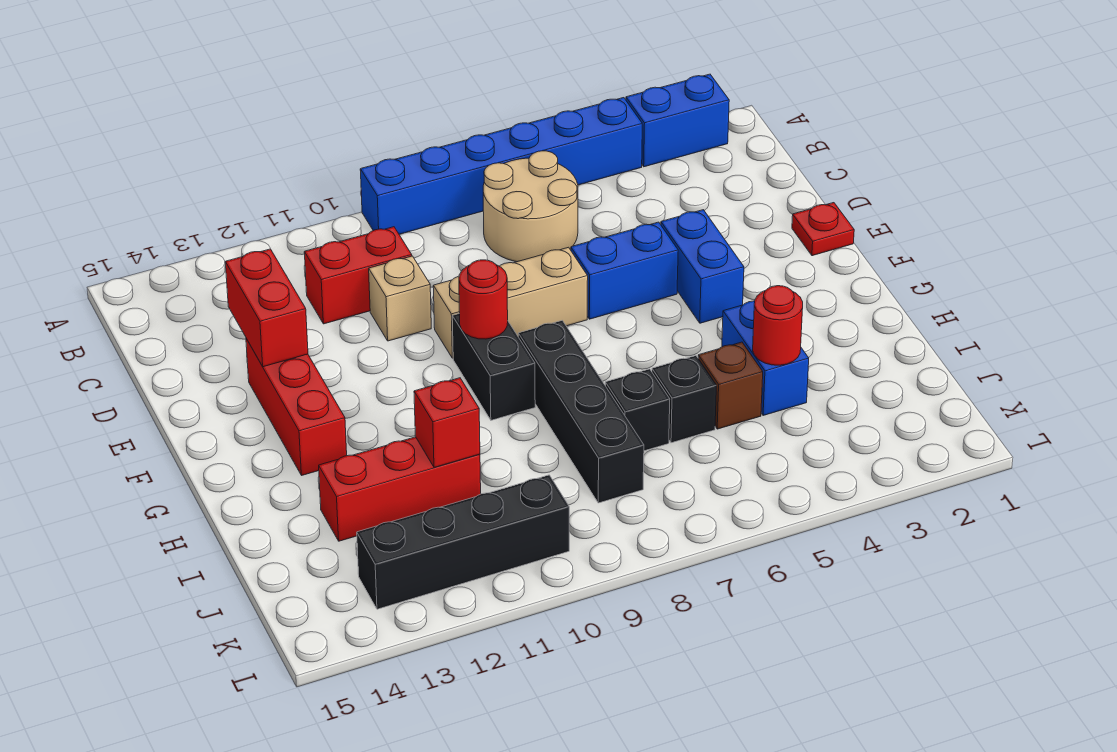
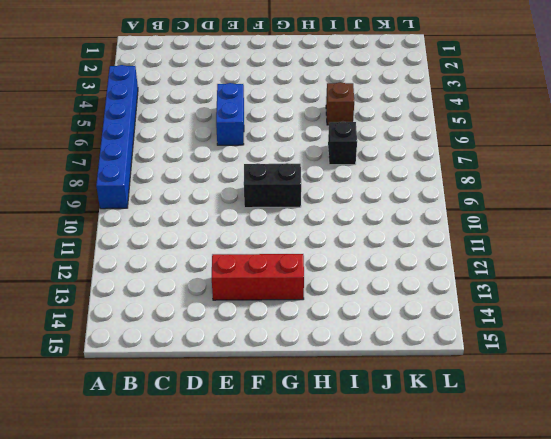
none -> blue 1x2 brick [626,74,729,167]
none -> tan 2x2 round brick [483,151,578,262]
none -> red 1x2 brick [304,227,412,324]

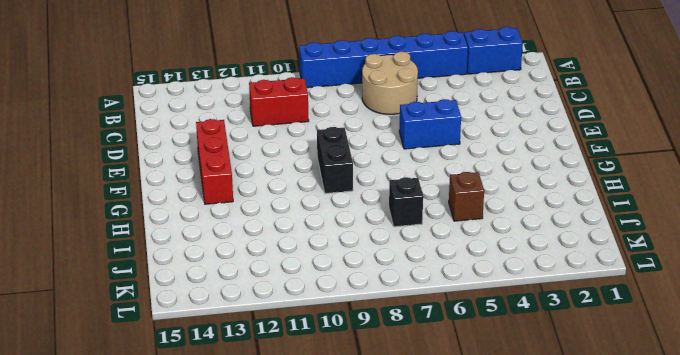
none -> tan 1x1 brick [369,256,431,341]
none -> red 1x1 plate [792,203,854,256]
none -> blue 1x2 brick [661,210,744,323]

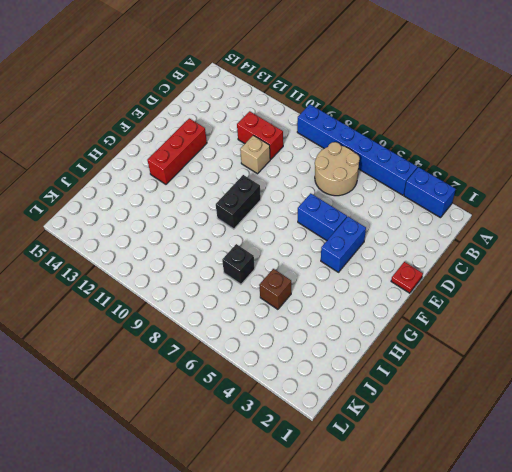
none -> tan 1x3 brick [433,247,588,358]
none -> black 1x4 brick [518,320,644,503]
none -> blue 1x2 brick [722,301,809,416]

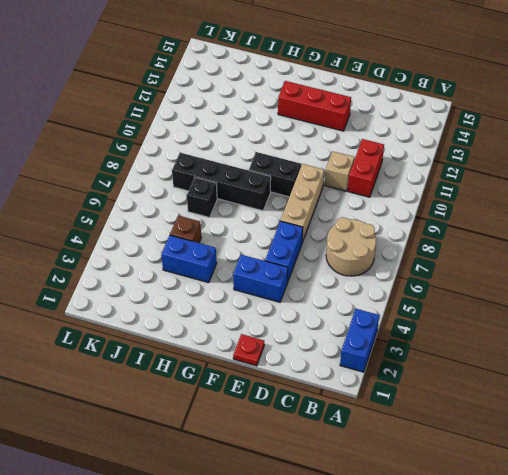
none -> blue 1x6 brick [360,98,642,234]
none -> black 1x1 brick [652,356,716,443]
none -> red 1x3 brick [319,437,481,541]

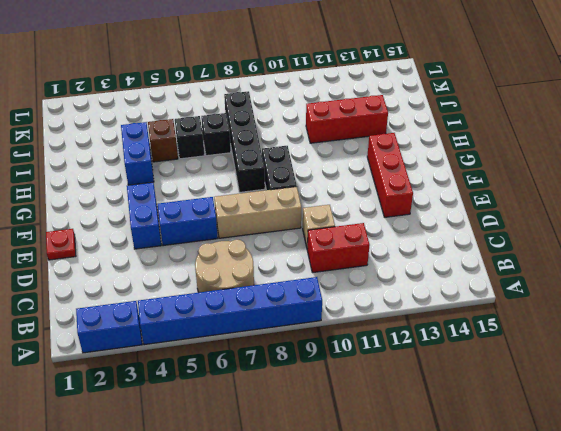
none -> black 1x4 brick [357,475,569,609]
none -> red 1x2 brick [225,249,308,367]
none -> red 1x1 round brick [459,260,508,339]

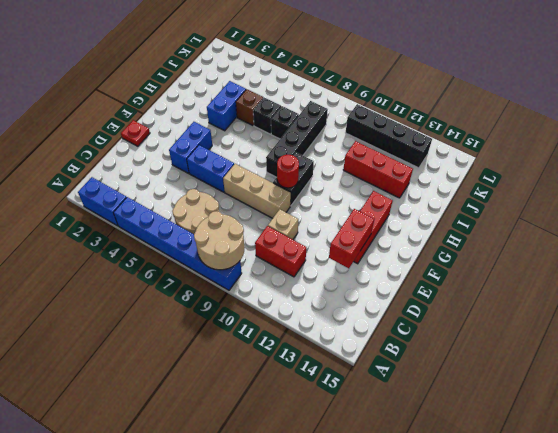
tan 2x2 round brick [194,211,244,270] -> none
none -> red 1x1 round brick [753,286,803,365]
none -> red 1x1 brick [414,378,480,467]

